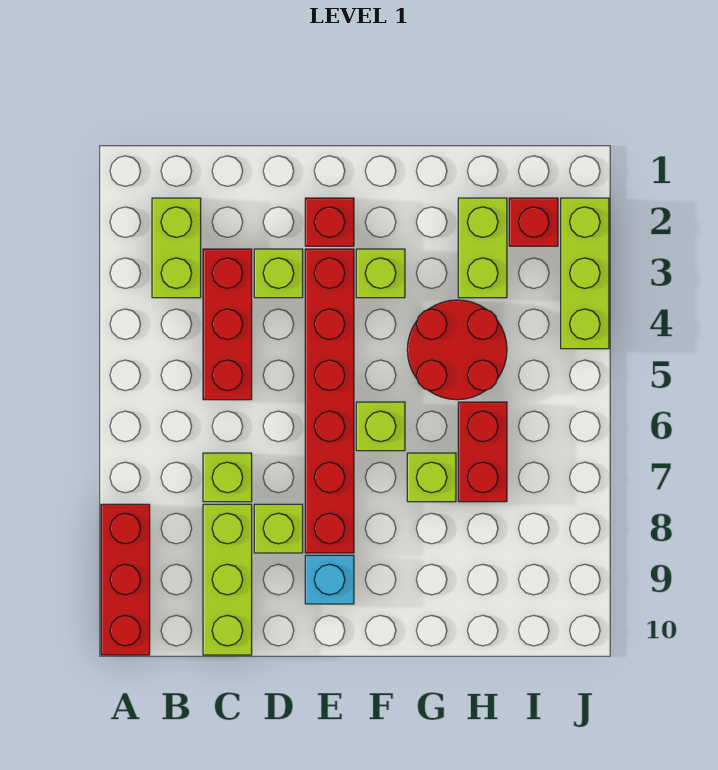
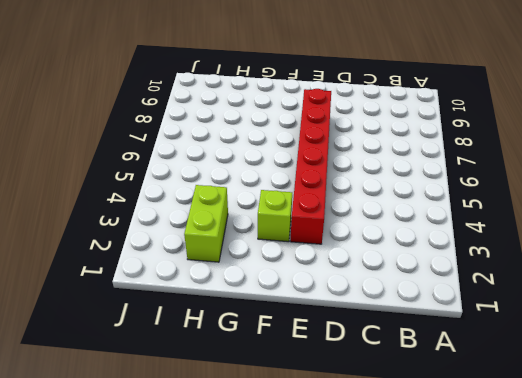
none -> red 1x3 brick [101,504,150,655]
none -> lime 1x2 brick [152,198,201,298]
none -> red 1x3 brick [203,249,252,400]

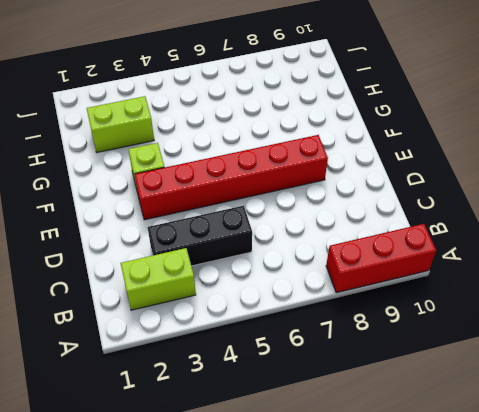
black 1x3 brick [148,206,252,266] -> red 1x3 brick [203,249,252,400]
none -> lime 1x1 brick [203,453,252,502]
none -> lime 1x3 brick [203,504,252,655]
none -> lime 1x1 brick [254,249,303,298]

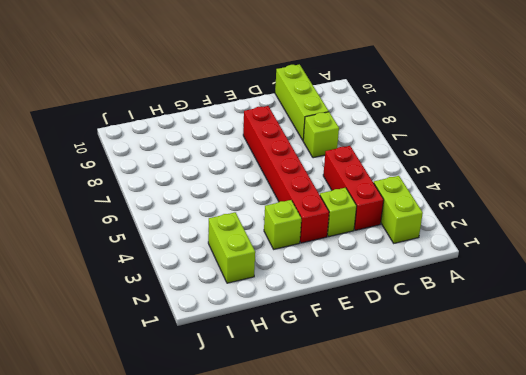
none -> red 1x3 brick [101,504,150,655]
none -> lime 1x1 brick [254,504,303,553]
none -> red 1x1 brick [305,198,354,246]

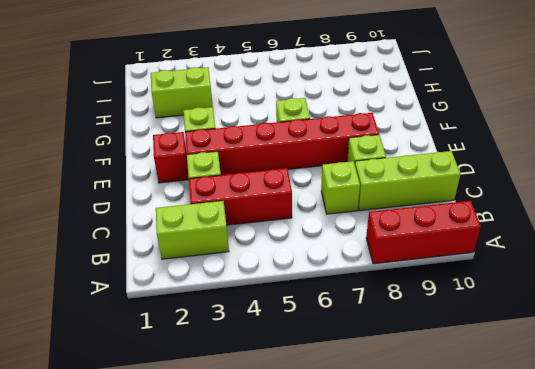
none -> cyan 1x1 brick [305,555,354,604]
none -> red 2x2 round brick [407,300,507,400]
none -> lime 1x1 brick [407,453,456,502]

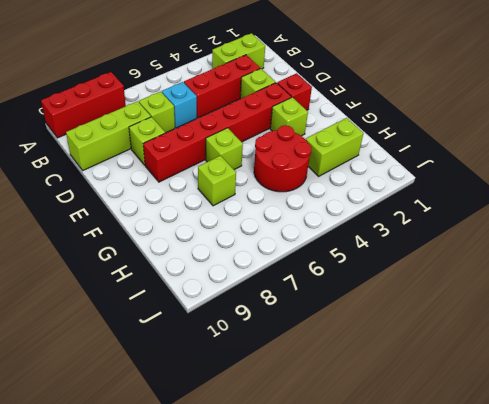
cyan 1x1 brick [162,82,197,128] -> cyan 1x1 brick moved to [305,555,354,604]
none -> red 1x2 brick [458,402,507,502]
none -> red 1x1 brick [509,198,558,246]
none -> lime 1x3 brick [561,198,609,349]

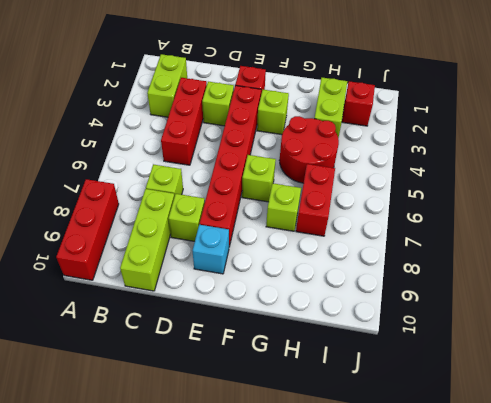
none -> lime 1x3 brick [561,198,609,349]

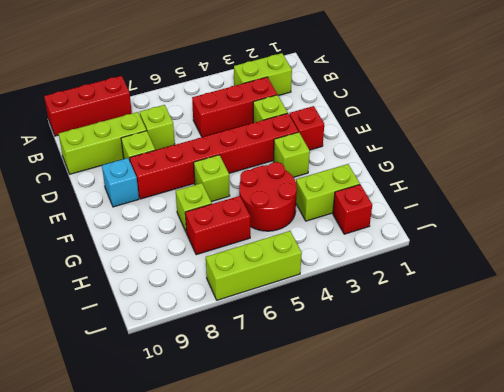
lime 1x3 brick [206,231,302,300] -> lime 1x3 brick moved to [561,198,609,349]

